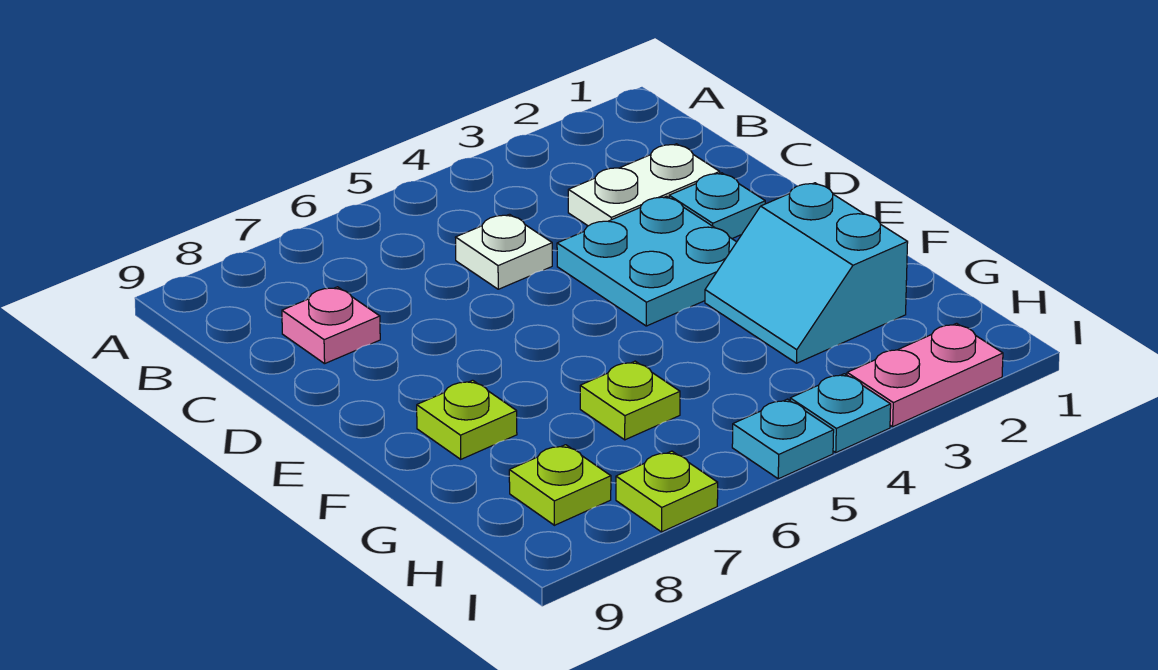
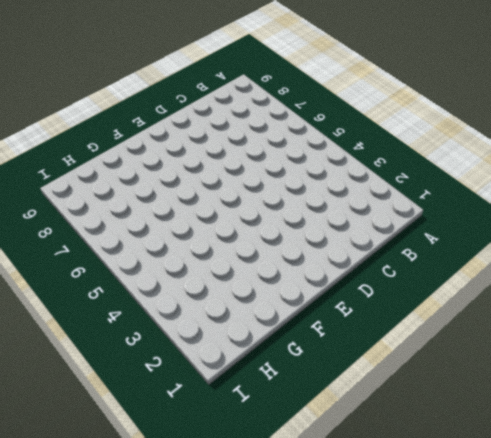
none -> white 1x2 plate [568,144,720,226]
none -> white 1x1 plate [455,214,552,289]
none -> pink 1x1 plate [282,287,380,364]

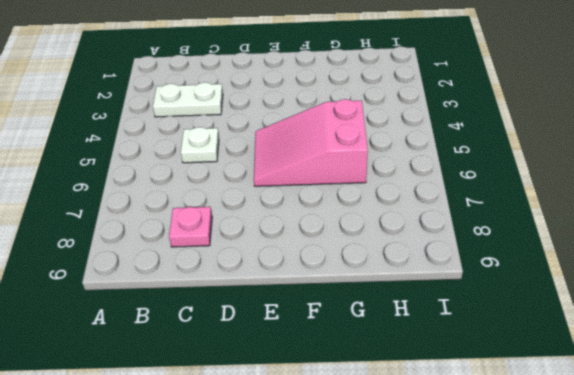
white 1x2 plate [153,82,223,117] -> white 1x2 plate turned to [568,144,720,226]
pink 2x3 slope [254,99,368,186] -> lime 1x1 plate [580,361,680,440]
none -> cyan 1x1 plate [669,173,765,238]
none -> cyan 2x2 plate [557,197,736,326]
none -> cyan 2x2 slope [705,183,908,363]

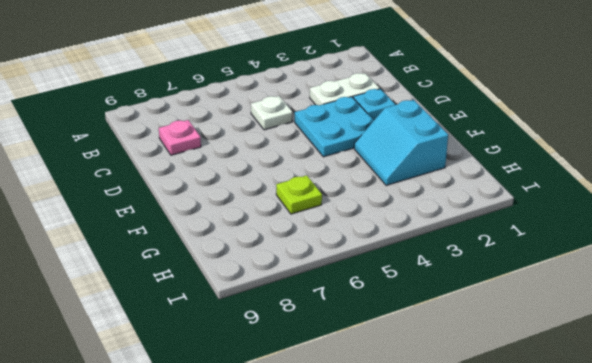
none -> lime 1x1 plate [417,380,517,459]
none -> lime 1x1 plate [509,445,611,525]
none -> pink 1x2 plate [847,323,1003,427]

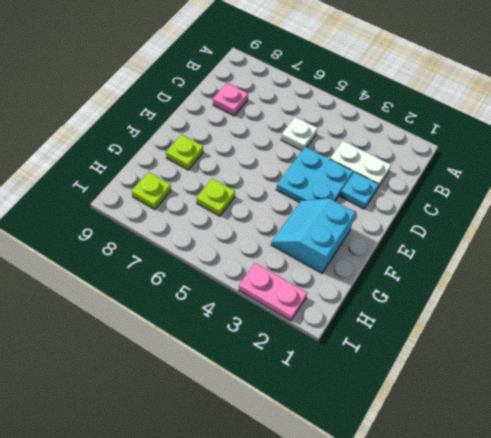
none -> cyan 1x1 plate [790,374,891,452]
none -> cyan 1x1 plate [732,399,834,479]
none -> lime 1x1 plate [616,451,718,532]

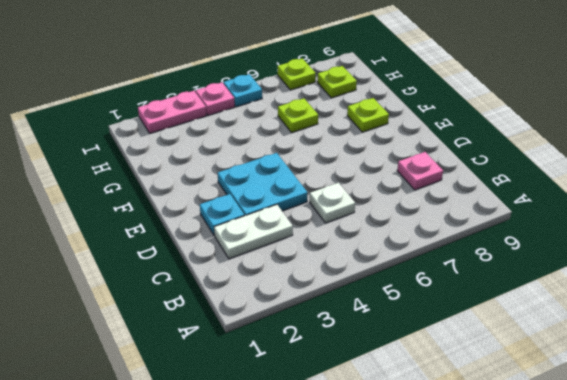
pink 1x1 plate [196,82,235,115] -> cyan 1x1 plate [790,374,891,452]
none -> cyan 2x2 slope [705,183,908,363]

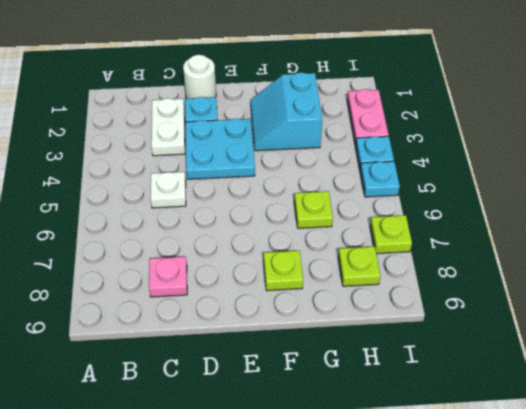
white 1x1 round brick [183,55,216,99] -> none
cyan 2x2 slope [251,72,322,151] -> cyan 2x2 slope turned to [705,183,908,363]

